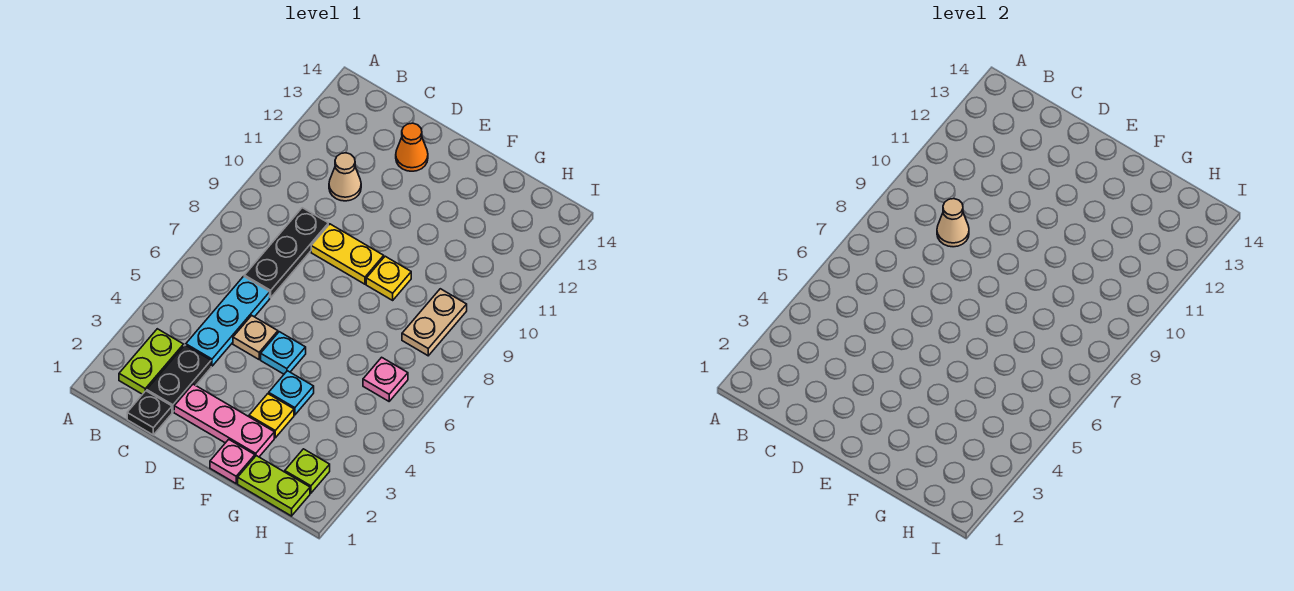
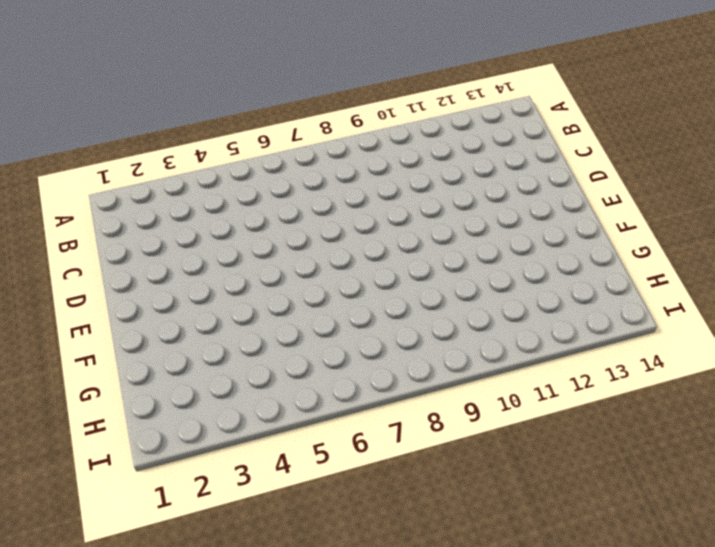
none -> lime 1x2 plate [119,329,184,394]
none -> black 1x1 plate [127,391,172,435]
none -> black 1x2 plate [147,345,211,412]

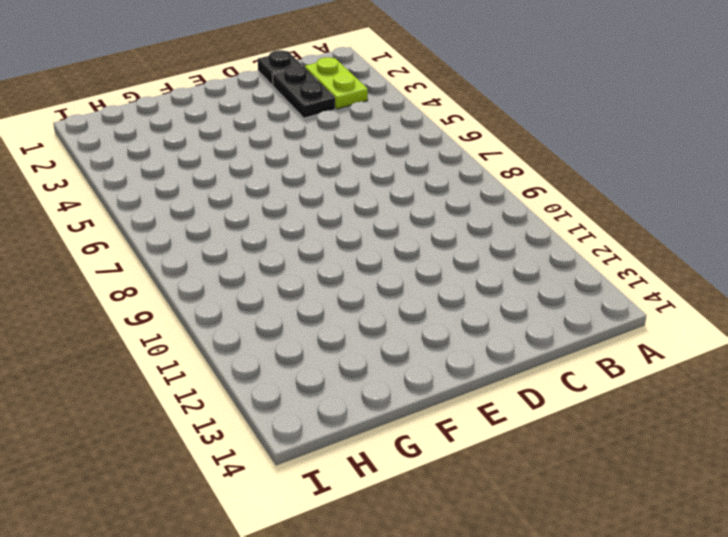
none -> cyan 1x3 plate [186,276,270,366]
none -> black 1x3 plate [244,208,328,298]
none -> tan 1x1 cone [329,153,361,201]

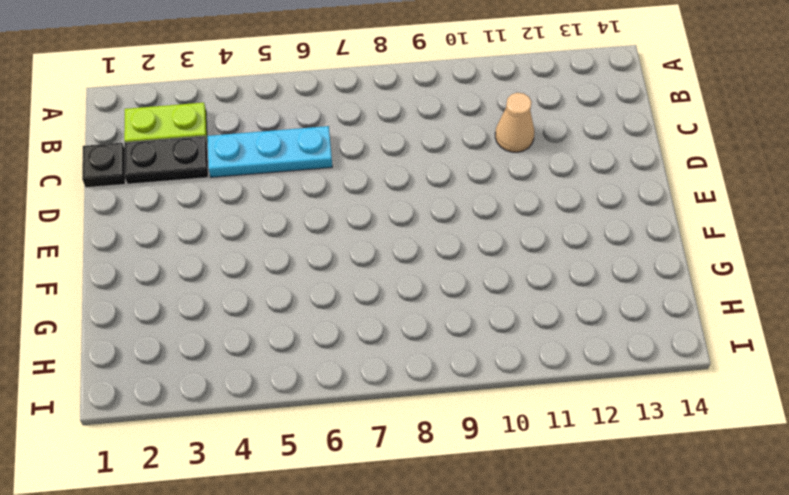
none -> black 1x3 plate [244,208,328,298]
none -> pink 1x3 plate [174,384,274,457]
none -> tan 1x1 plate [233,315,278,359]

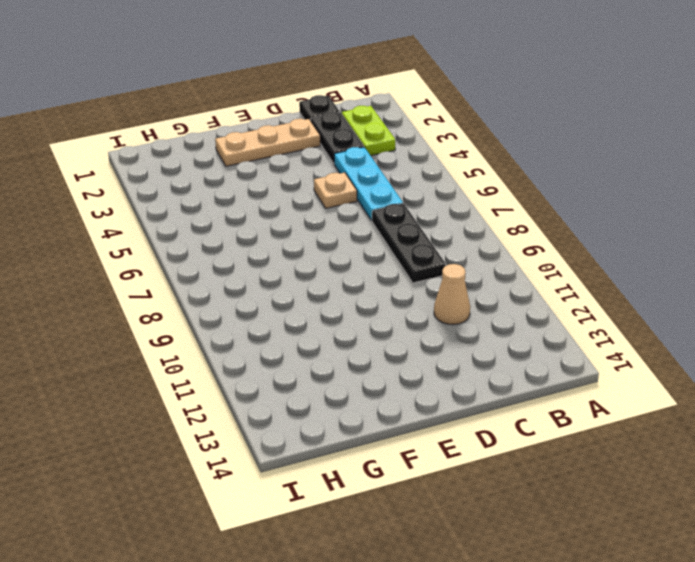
tan 1x3 plate [215,119,320,166] -> pink 1x3 plate [174,384,274,457]
none -> yellow 1x2 plate [311,224,384,284]
none -> orange 1x1 cone [396,123,428,171]
none -> cyan 1x1 plate [261,332,306,374]

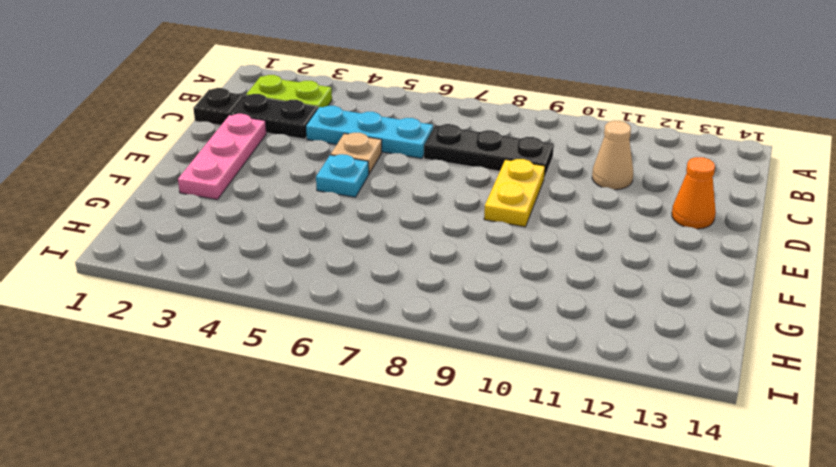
none -> pink 1x1 plate [210,439,255,483]
none -> yellow 1x1 plate [249,394,294,438]
none -> cyan 1x1 plate [269,371,314,415]

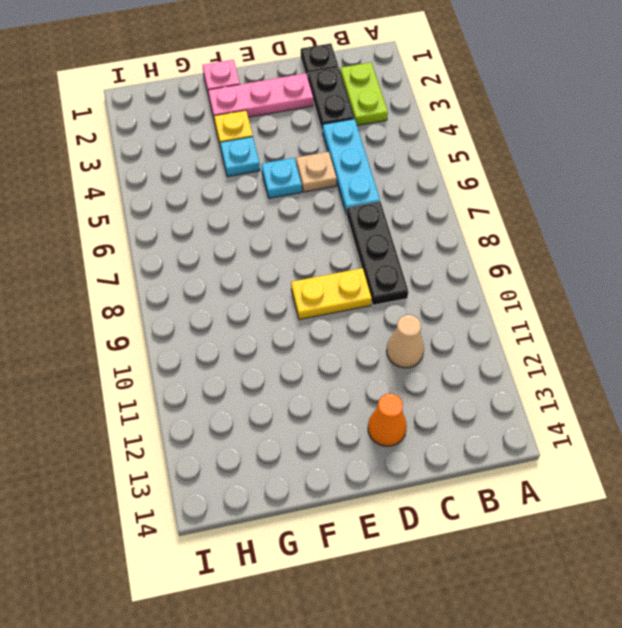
none -> yellow 1x1 plate [366,256,411,300]
none -> lime 1x2 plate [238,456,310,516]
none -> lime 1x1 plate [285,449,330,493]

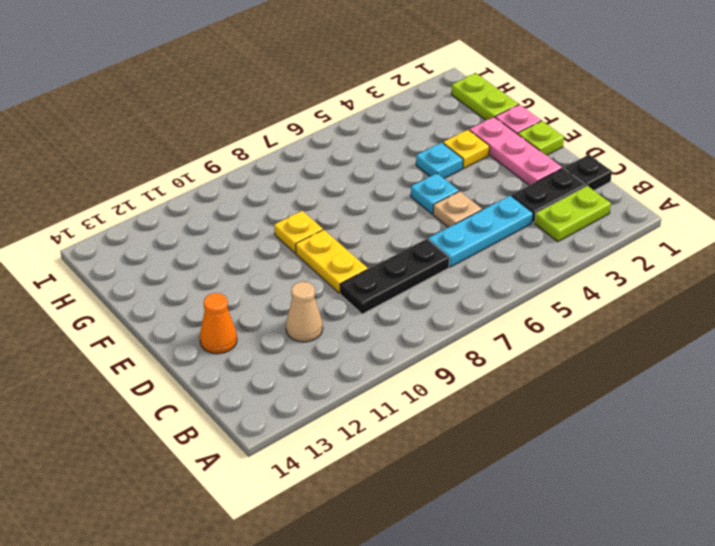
lime 1x1 plate [518,121,564,155] -> lime 1x1 plate moved to [285,449,330,493]
none -> pink 1x1 plate [363,357,408,401]
none -> tan 1x2 plate [402,289,467,356]
none -> tan 1x1 cone [937,199,969,247]

